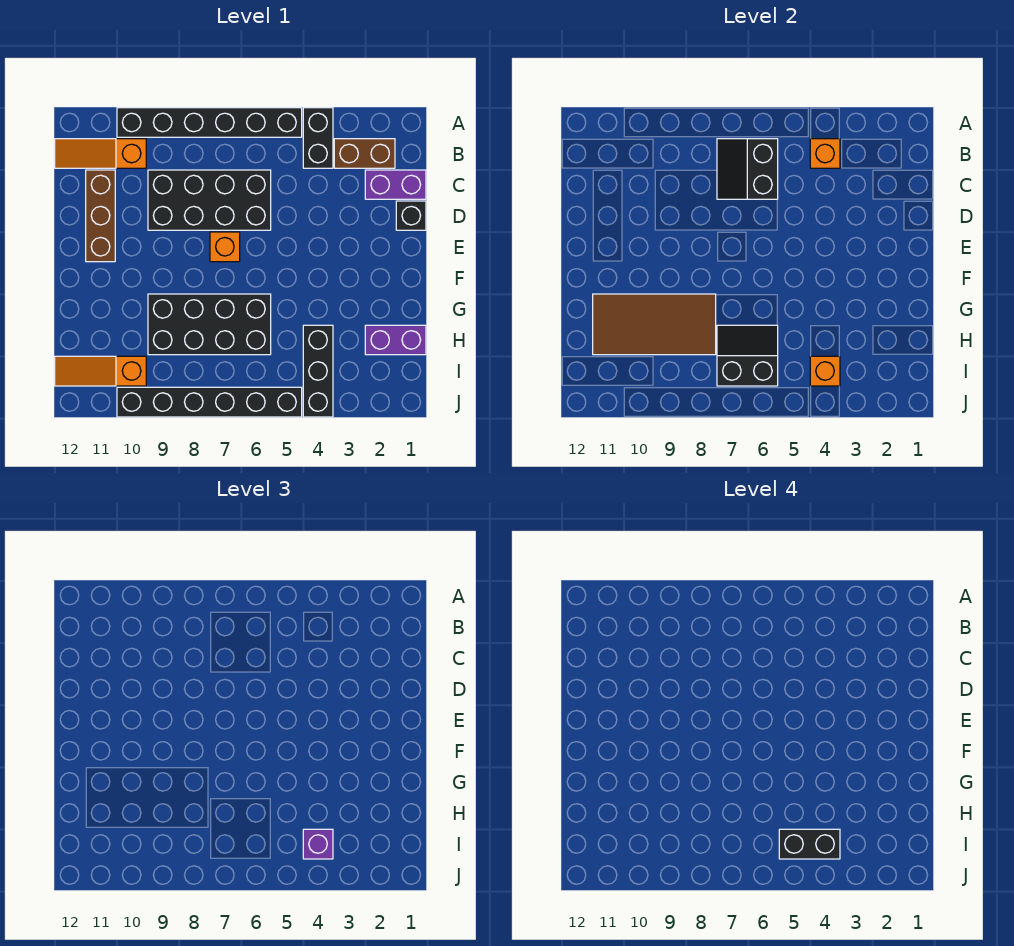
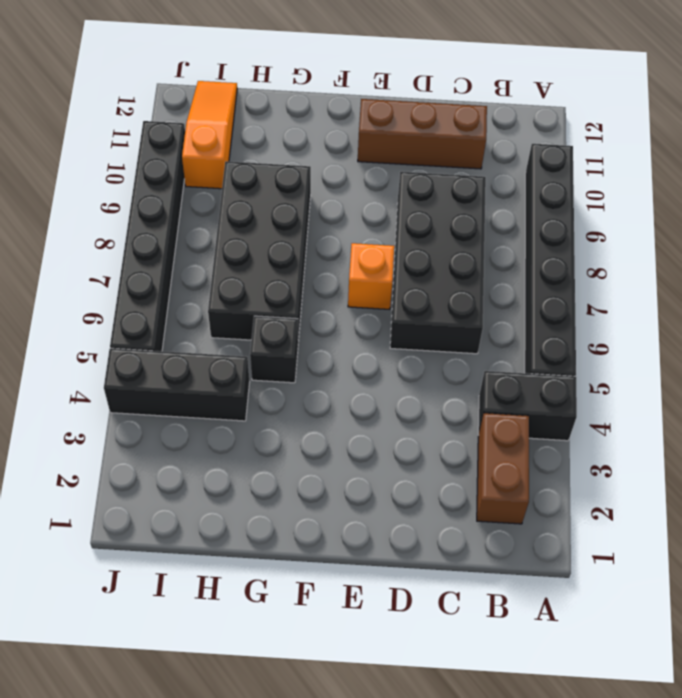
black 1x1 brick [250,316,298,383] -> black 1x1 brick moved to [396,201,426,230]
none -> orange 1x3 slope [55,139,146,168]
none -> purple 1x2 brick [365,170,426,199]
none -> purple 1x2 brick [365,325,426,355]

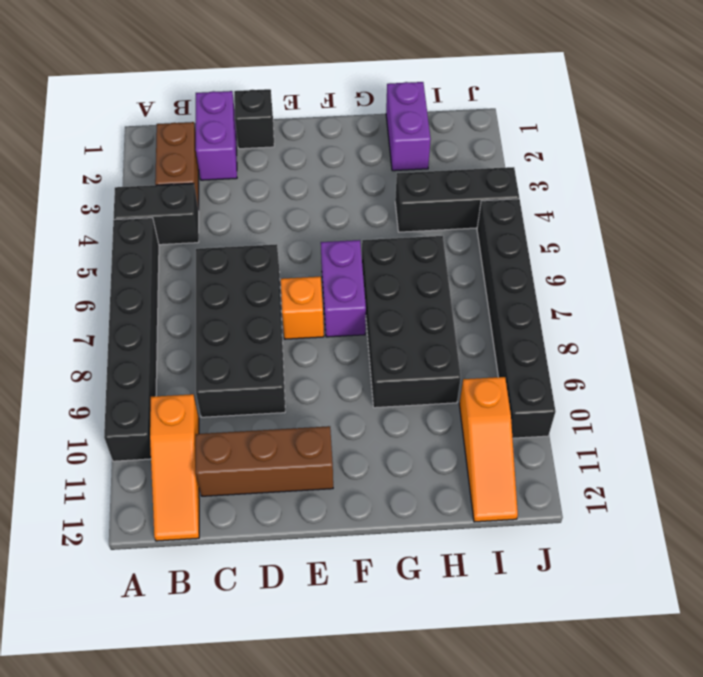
purple 1x2 brick [321,240,366,337] -> none
none -> orange 1x1 brick [810,139,840,168]
none -> black 2x2 slope [717,139,778,199]
none -> brown 2x4 tile [593,294,716,355]

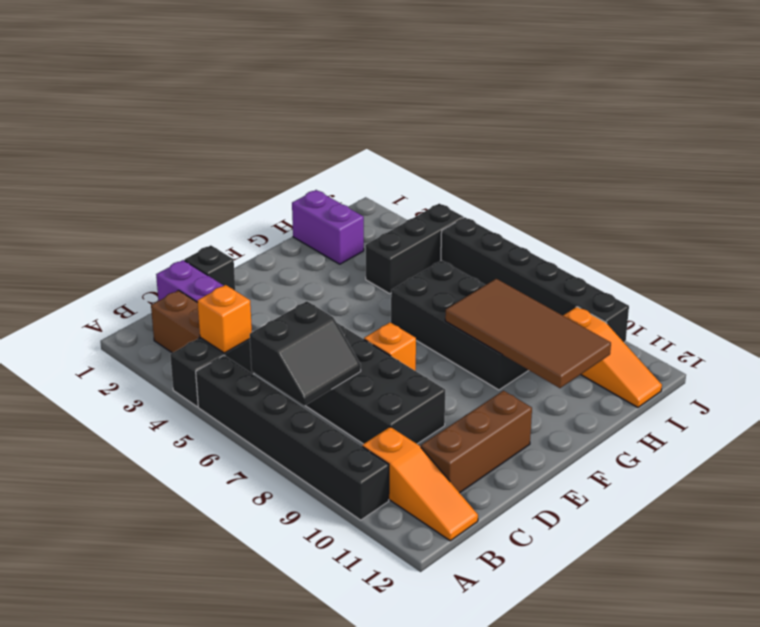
none -> black 2x2 slope [717,325,778,386]
none -> orange 1x1 brick [810,356,840,386]
none -> purple 1x1 brick [303,829,333,859]

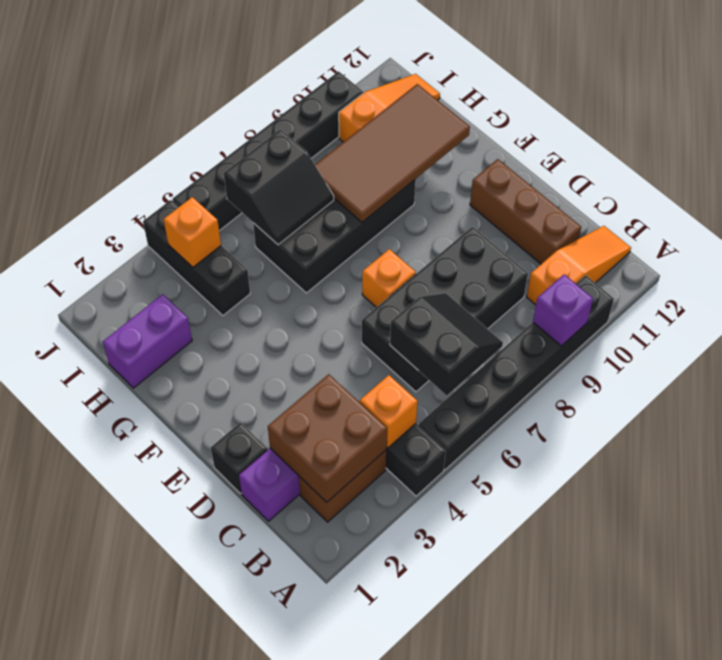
purple 1x1 brick [533,275,593,346] -> purple 1x1 brick moved to [303,829,333,859]
brown 2x2 brick [268,374,387,502] -> none
none -> black 1x2 brick [779,829,840,859]

